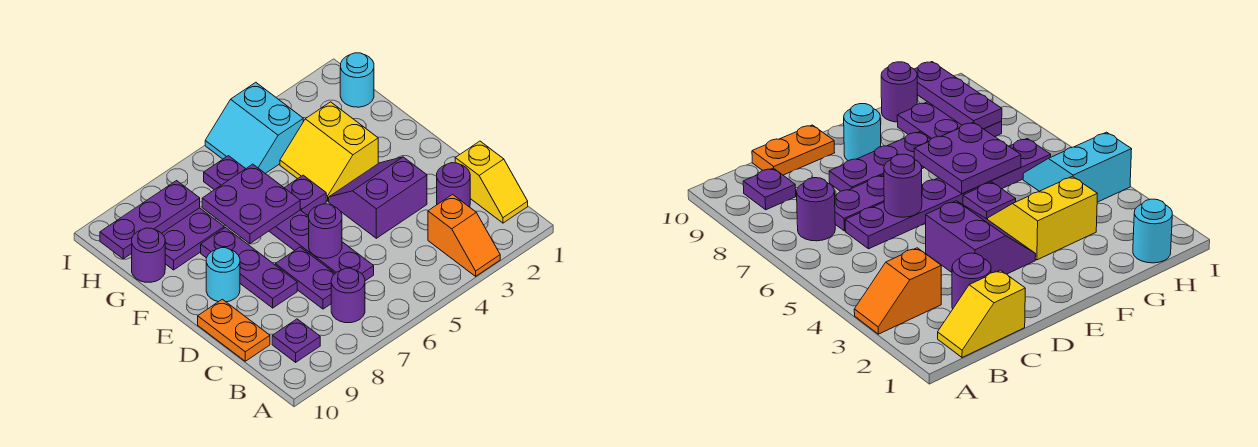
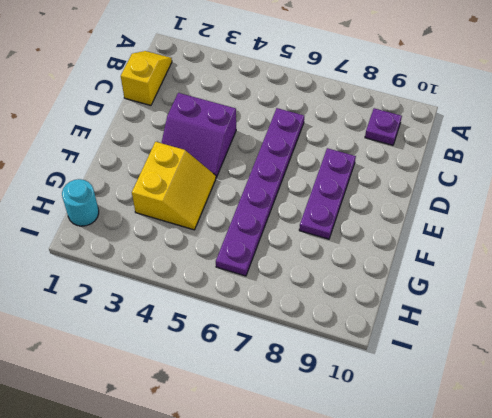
none -> orange 1x2 slope [428,194,500,276]
none -> purple 1x1 round brick [331,268,365,323]
none -> purple 1x1 round brick [437,163,470,207]

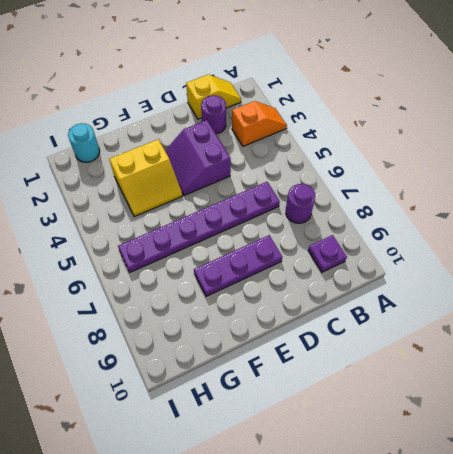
none -> purple 1x2 plate [275,247,335,309]
none -> orange 1x2 plate [198,299,270,361]
none -> cyan 1x1 round brick [206,248,240,302]

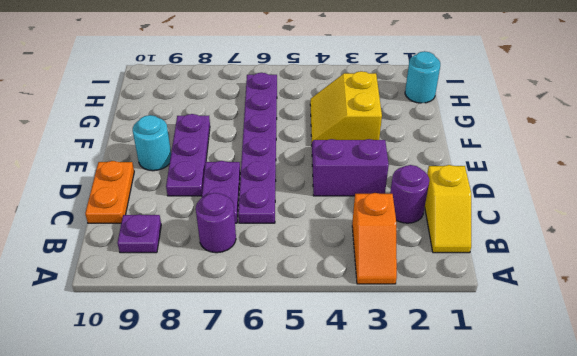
none -> purple 1x1 plate [285,175,326,215]
none -> purple 2x2 plate [162,208,224,270]
none -> purple 1x1 round brick [132,228,165,282]

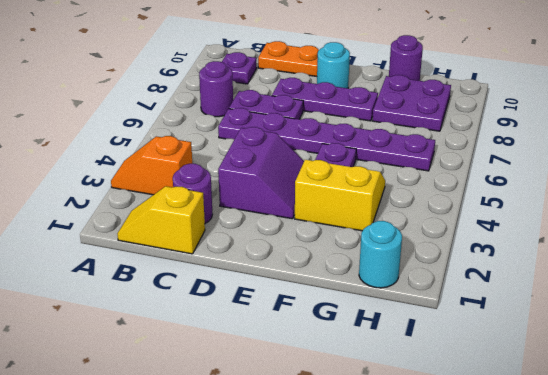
none -> cyan 2x2 slope [205,82,303,174]
none -> purple 1x1 round brick [309,204,342,258]
none -> purple 2x2 plate [202,164,300,244]

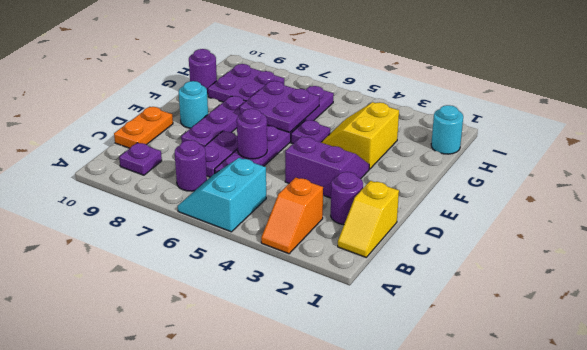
cyan 2x2 slope [178,158,266,232] -> cyan 2x2 slope moved to [205,82,303,174]
none -> purple 1x3 plate [100,181,200,259]

